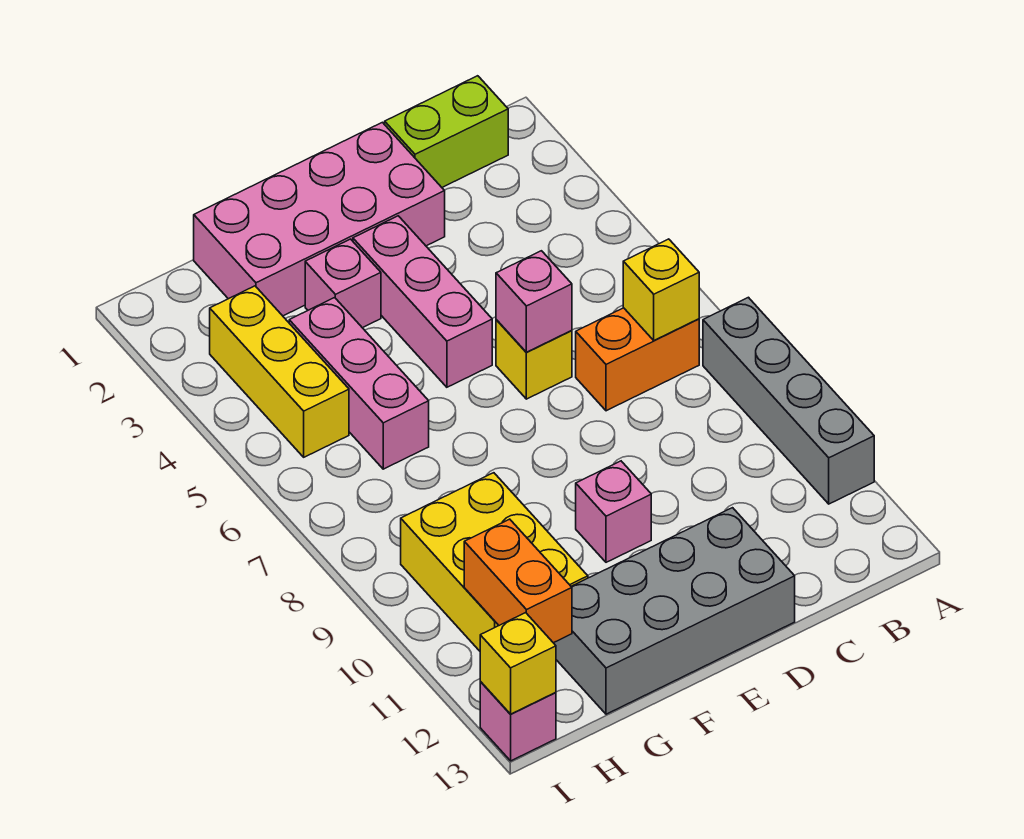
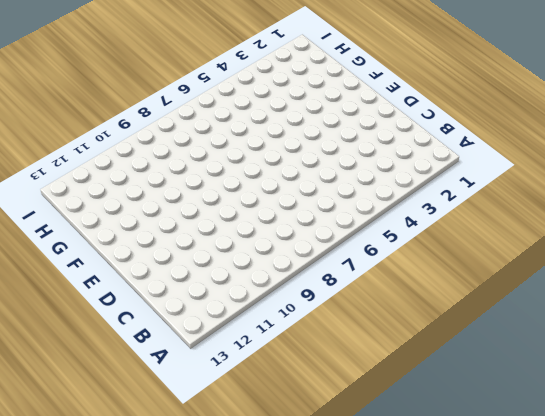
none -> grey 1x4 brick [703,297,874,504]
none -> lime 1x2 brick [385,76,508,187]
none -> orange 1x2 brick [576,308,699,411]

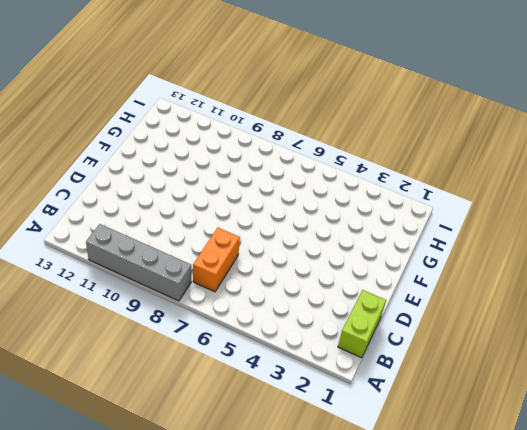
none -> pink 2x4 brick [194,122,445,316]
none -> yellow 1x1 brick [496,320,572,399]
none -> grey 2x4 brick [554,508,795,714]

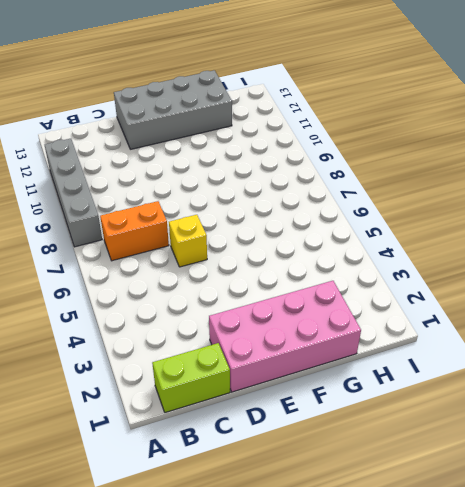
none -> pink 1x3 brick [353,216,492,387]
none -> pink 1x1 brick [576,461,651,562]
none -> pink 1x1 brick [305,239,381,328]

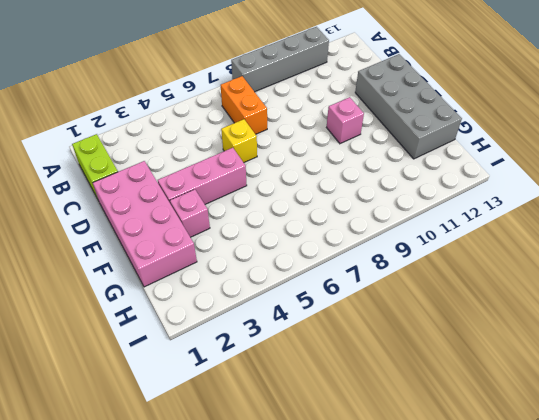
none -> pink 1x3 brick [289,298,429,469]
none -> yellow 2x3 brick [401,473,588,651]
none -> yellow 1x3 brick [210,286,349,457]

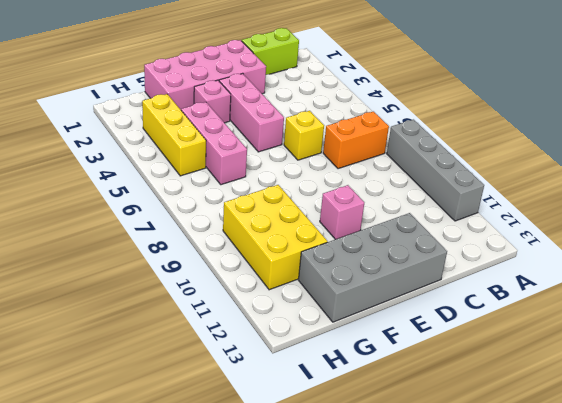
none -> pink 1x1 brick [480,682,556,761]
none -> yellow 1x1 brick [623,239,699,340]
none -> pink 1x1 brick [496,251,572,352]

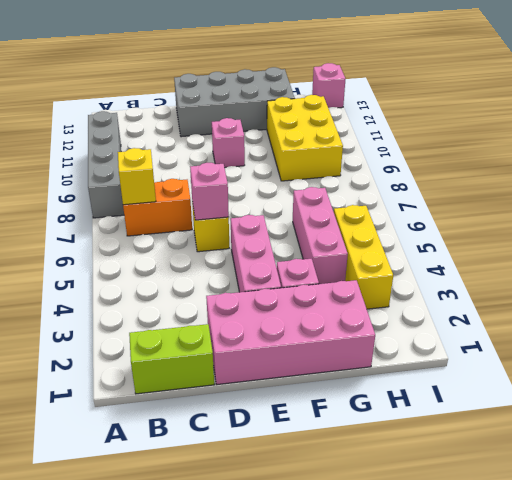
none -> orange 1x2 brick [464,519,572,643]
none -> yellow 1x1 brick [480,613,556,714]

